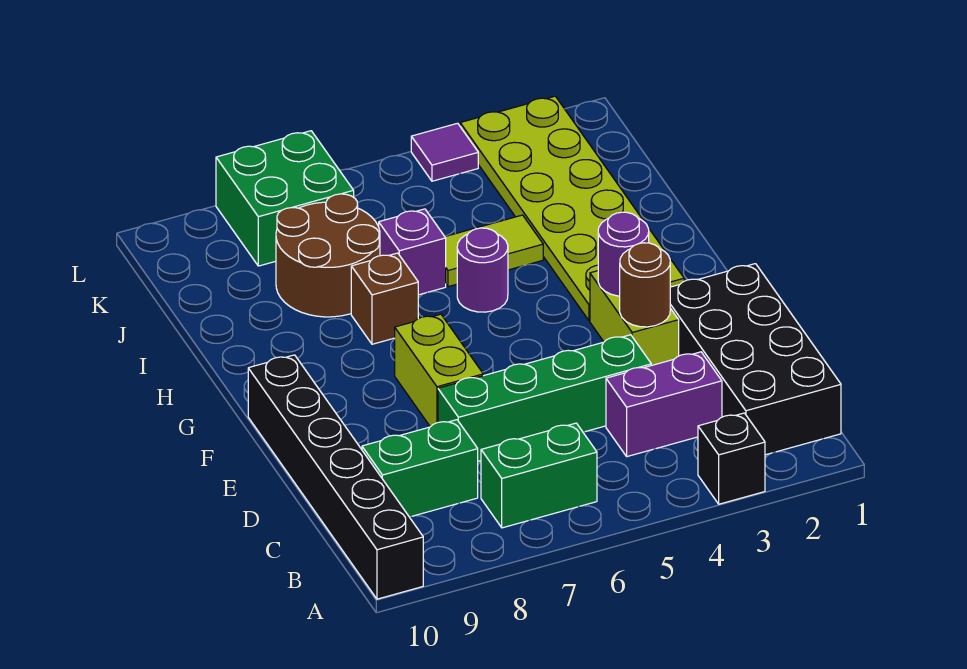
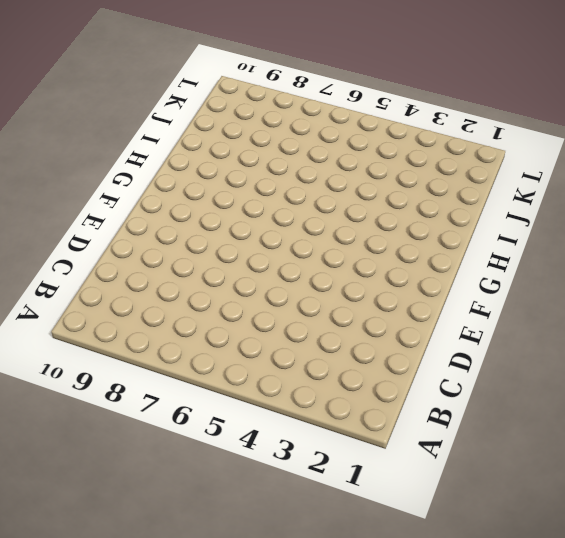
none -> black 1x1 brick [698,413,765,504]
none -> black 1x6 brick [248,355,423,599]
none -> black 2x4 brick [670,264,841,455]

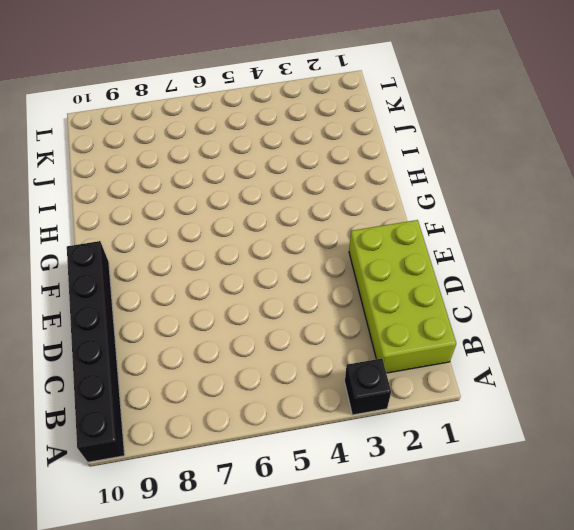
lime 2x4 brick [349,220,456,373] -> black 2x4 brick [670,264,841,455]
none -> green 1x2 brick [481,423,597,528]
none -> purple 1x2 brick [606,352,722,457]
none -> green 1x2 brick [362,420,478,517]

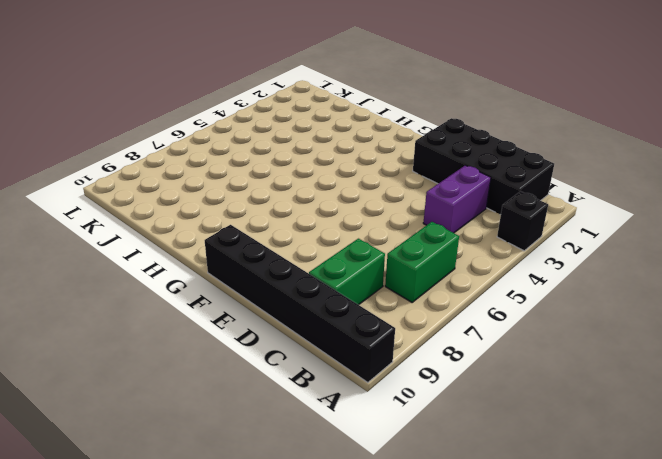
none -> green 1x4 brick [438,335,651,461]
none -> lime 1x2 brick [590,271,679,365]
none -> lime 1x2 brick [395,314,483,427]

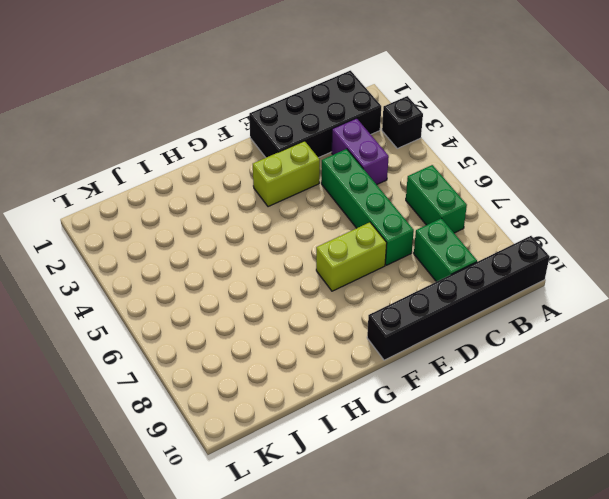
none -> lime 2x6 plate [460,96,684,321]
none -> purple 1x1 round brick [457,228,508,312]
none -> brown 1x1 brick [351,253,418,344]

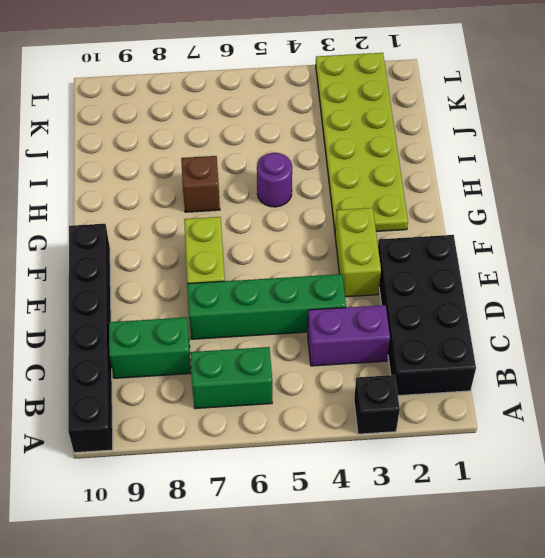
none -> lime 1x2 tile [445,215,543,287]
none -> purple 1x1 brick [379,209,446,295]
none -> brown 2x2 round brick [276,194,380,317]

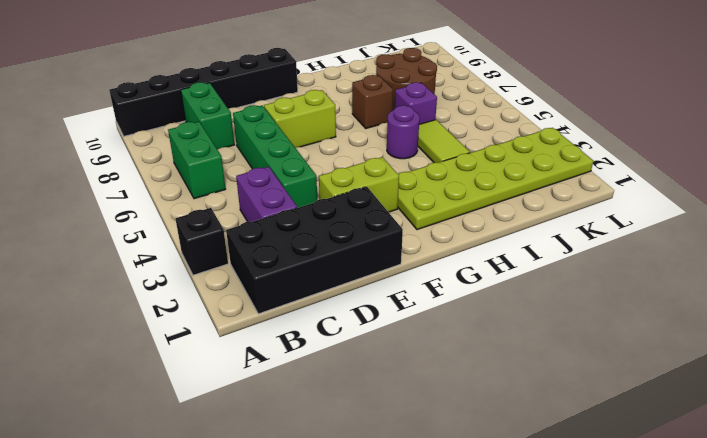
none -> green 2x2 brick [216,131,354,266]
none -> purple 1x1 tile [411,123,478,181]
none -> brown 1x1 round brick [620,243,670,327]

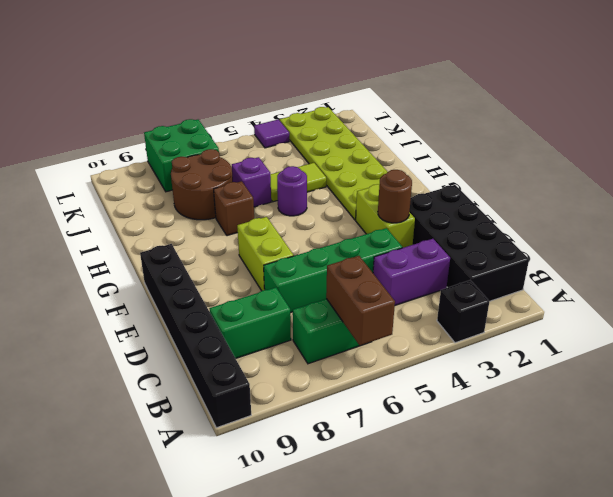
brown 1x2 brick [326,256,395,346] -> none
none -> purple 1x1 round brick [598,212,649,296]

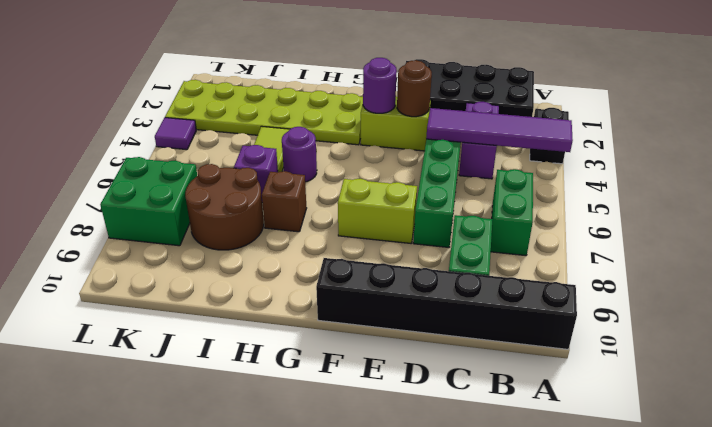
purple 1x4 tile [426,108,573,152] -> none

